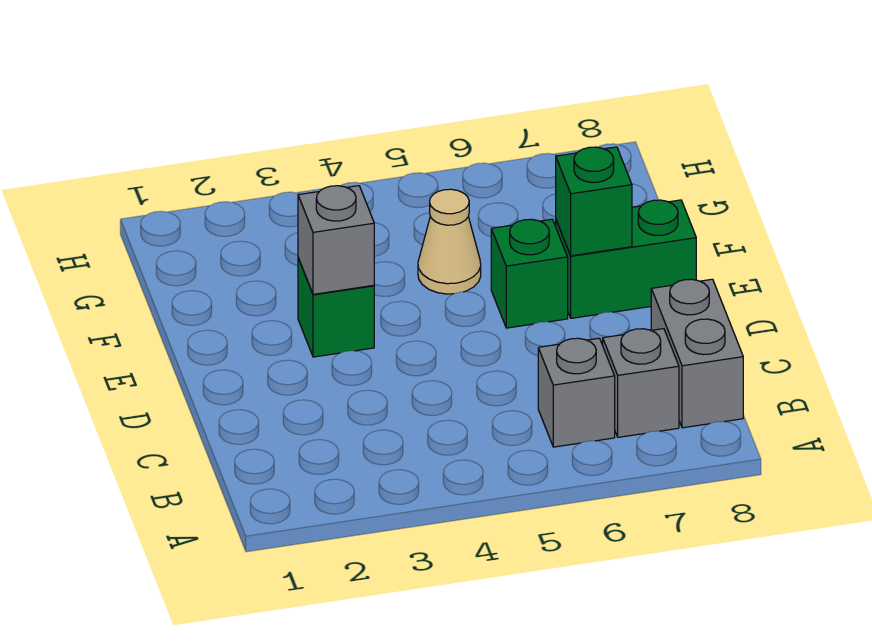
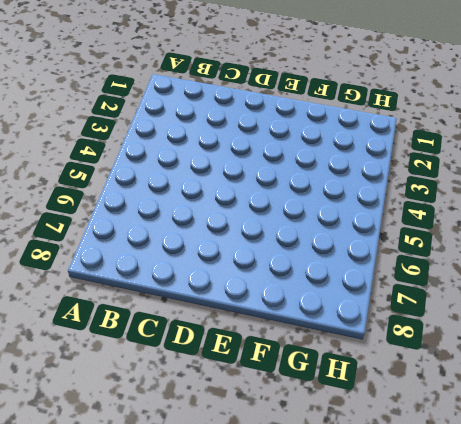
none -> grey 1x1 brick [538,338,615,447]
none -> grey 1x1 brick [603,329,679,437]

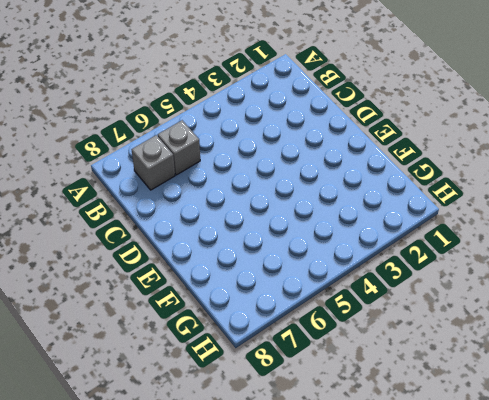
none -> grey 1x2 brick [651,279,743,428]
none -> green 1x1 brick [298,258,374,357]

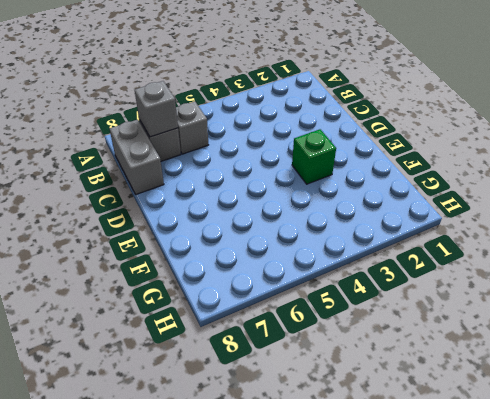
grey 1x1 brick [135,81,178,137] -> grey 1x1 brick moved to [298,186,374,294]
none -> green 1x1 brick [491,219,568,328]
none -> green 1x2 brick [556,200,696,318]

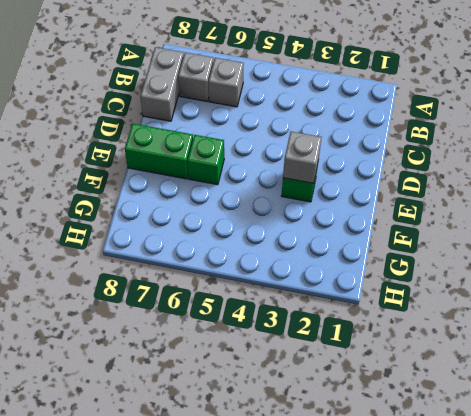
none -> tan 1x1 cone [418,189,481,294]
none -> green 1x1 brick [556,147,632,256]

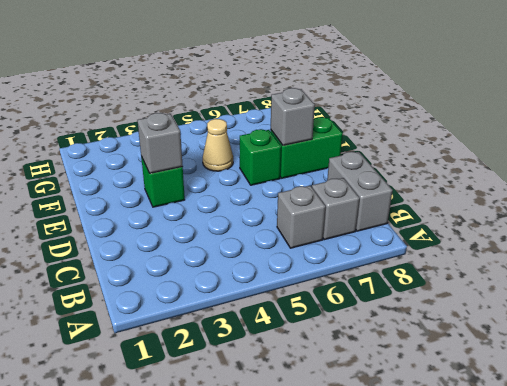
grey 1x1 brick [271,88,315,145] -> green 1x1 brick [556,147,632,256]

